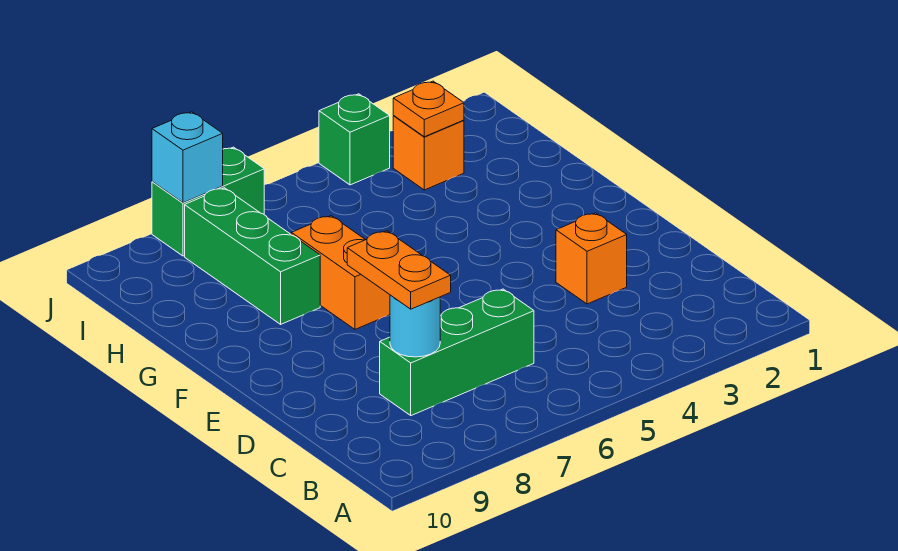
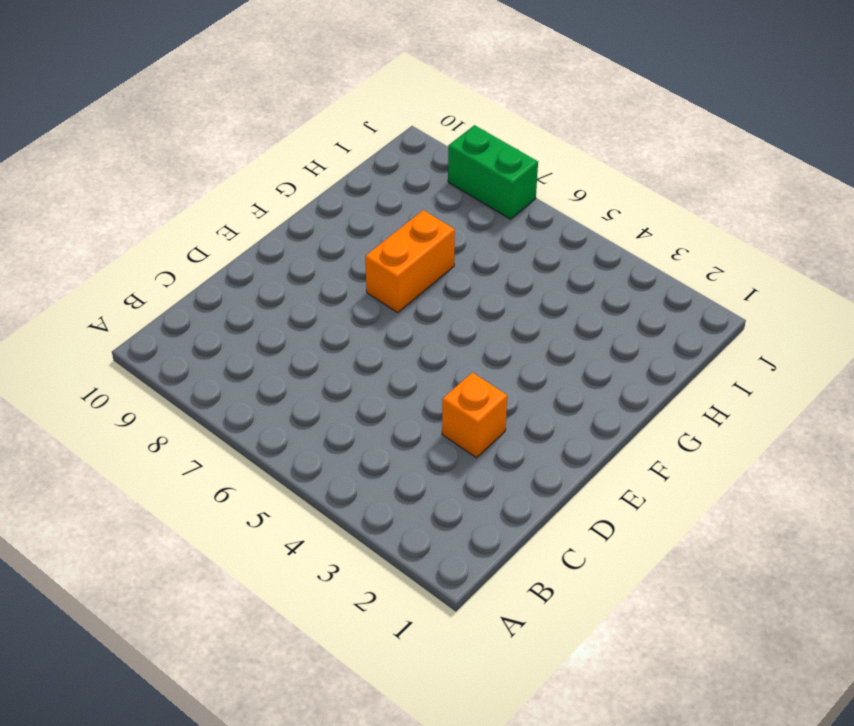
none -> green 1x3 brick [380,289,534,416]
none -> green 1x3 brick [185,188,320,324]

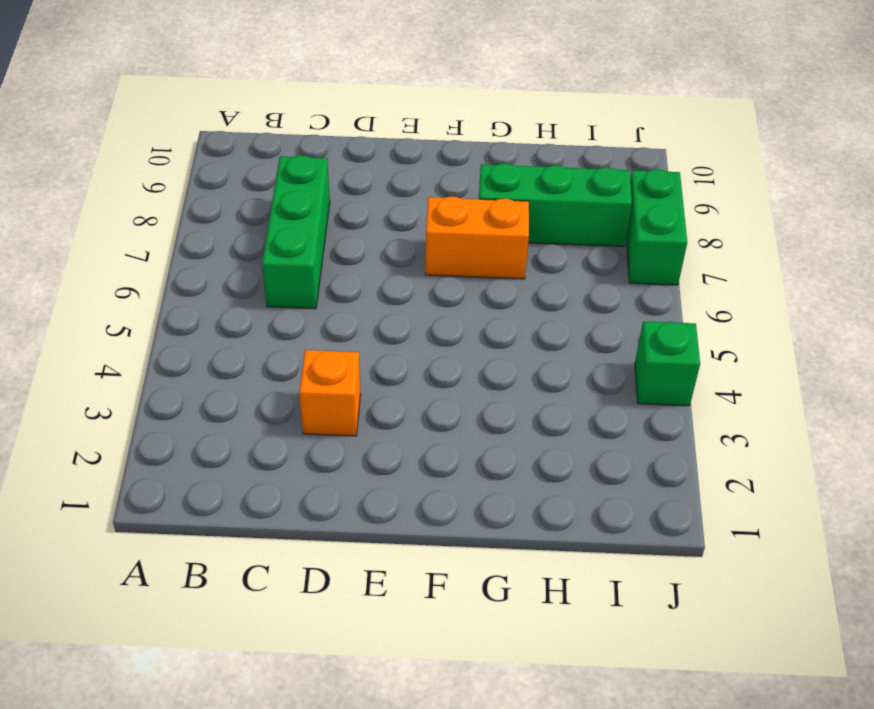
none -> orange 1x1 brick [393,116,464,190]
none -> cyan 1x1 round brick [390,295,440,357]

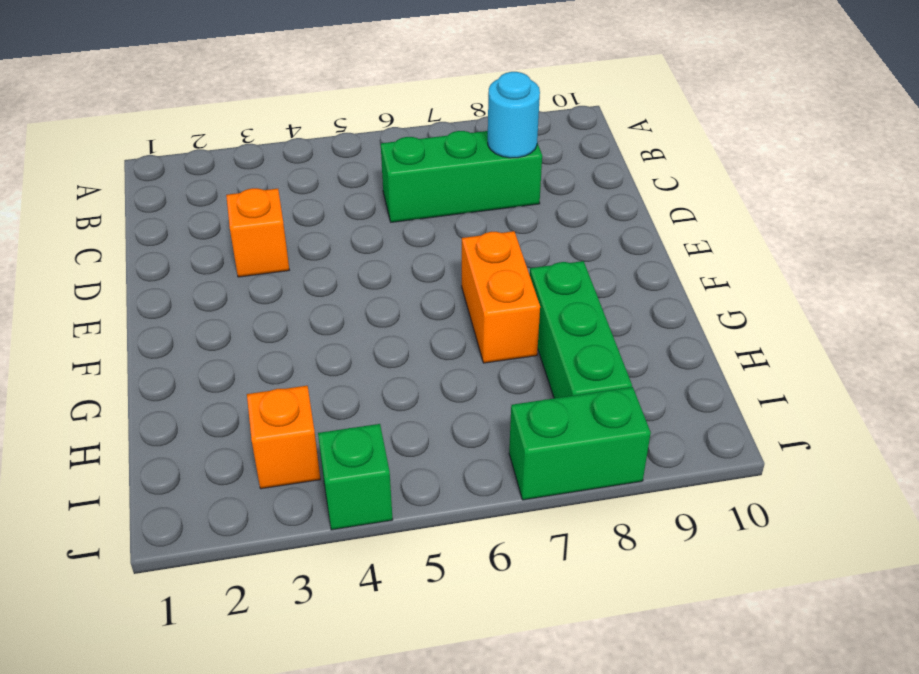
none -> orange 1x1 plate [393,81,464,137]
none -> cyan 1x1 brick [152,112,223,203]

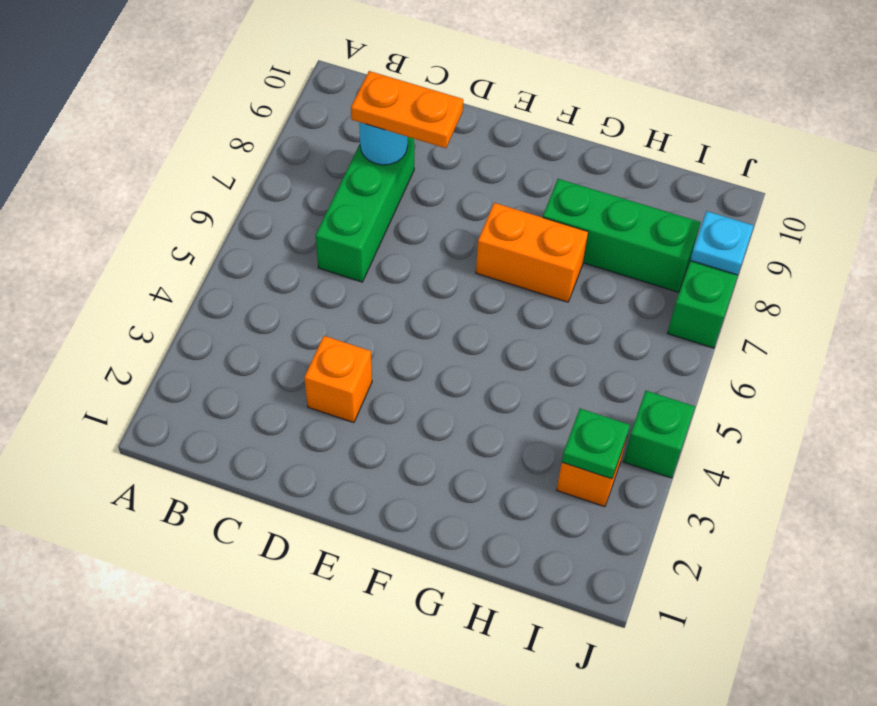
green 1x1 plate [562,409,630,479] -> orange 1x1 plate [393,81,464,137]
cyan 1x1 plate [690,211,754,275] -> cyan 1x1 brick [152,112,223,203]

